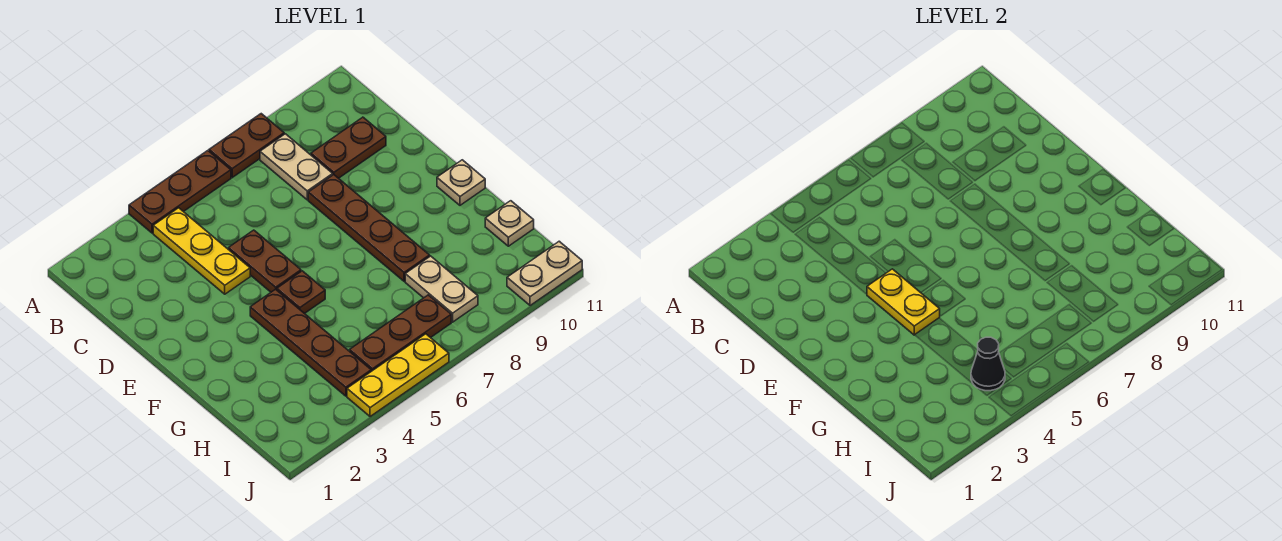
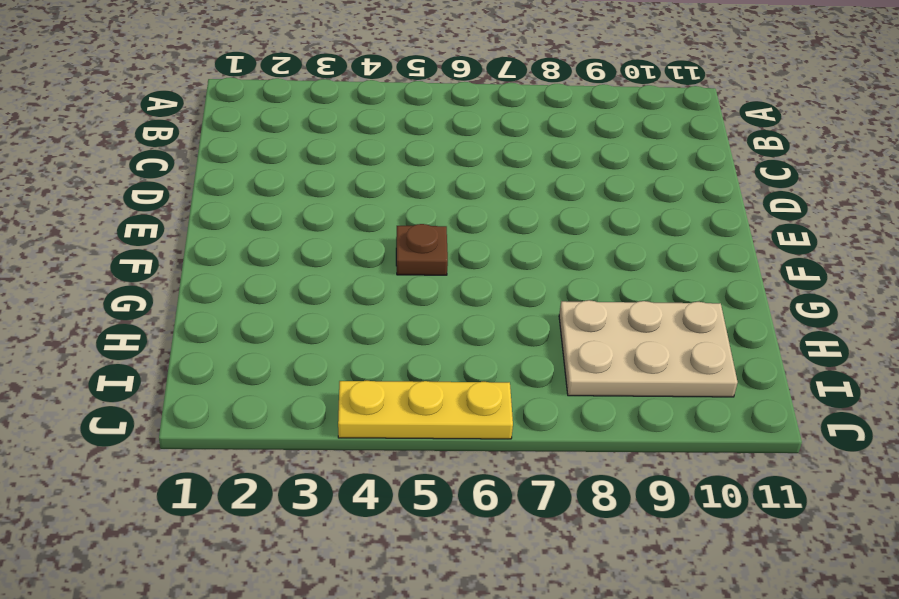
tan 2x3 plate [559,300,738,397] -> tan 1x2 plate [405,256,478,322]
none -> brown 1x3 plate [129,151,231,233]
none -> brown 1x2 plate [209,114,284,178]
none -> yellow 1x3 plate [153,208,250,294]

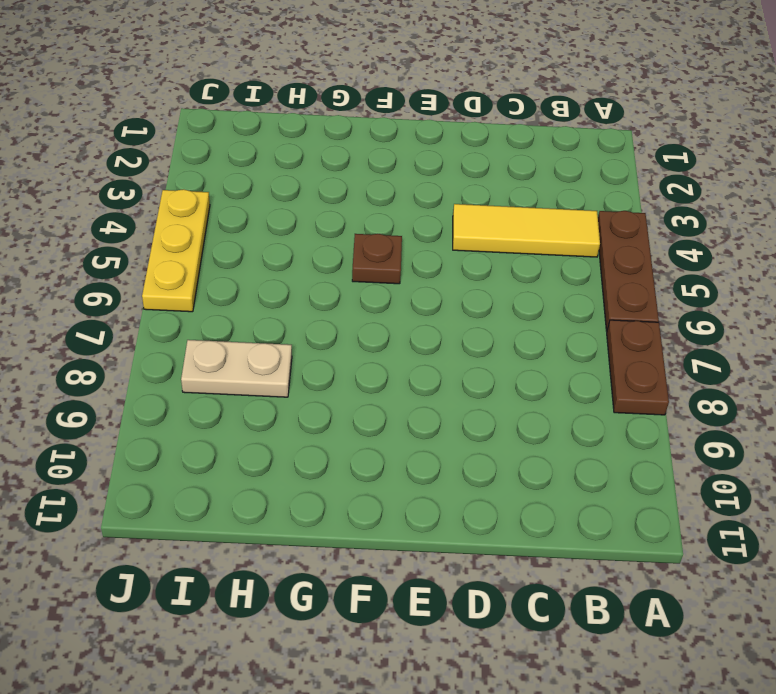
yellow 1x3 tile [453,204,600,257] -> yellow 1x3 plate [153,208,250,294]
none -> tan 1x2 plate [260,134,333,200]
none -> brown 1x2 plate [311,117,386,178]
none -> brown 1x2 plate [228,230,301,292]

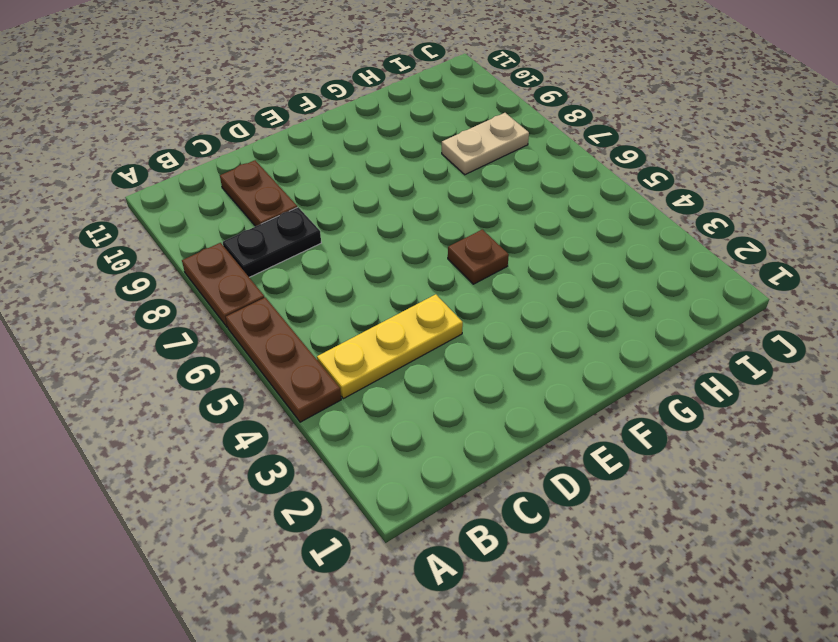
black 1x2 plate [223,207,321,277] -> tan 1x2 plate [260,134,333,200]
none -> brown 1x2 plate [228,230,301,292]
none -> brown 1x4 plate [308,175,430,281]
none -> brown 1x4 plate [250,289,371,396]

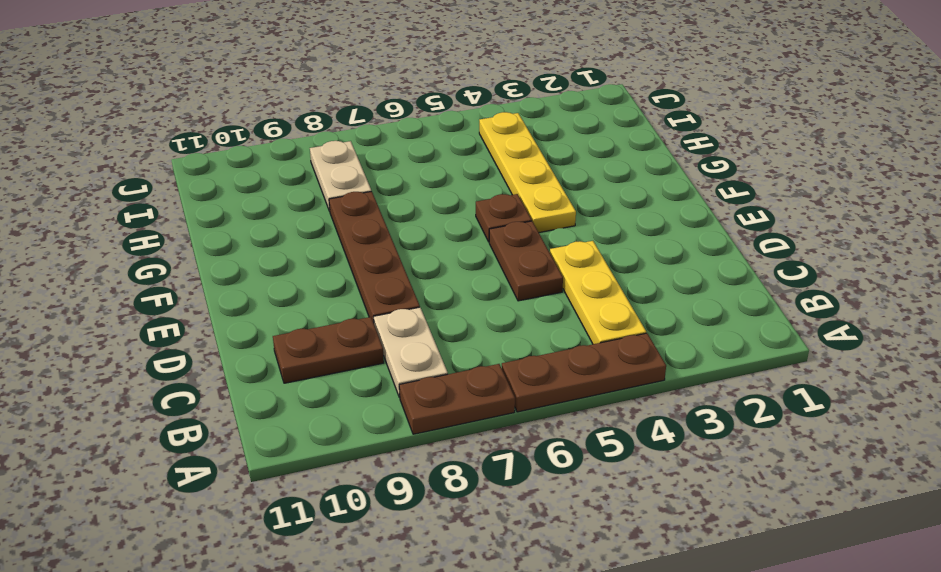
yellow 1x4 plate [479,112,576,232] -> brown 1x4 plate [250,289,371,396]
none -> tan 1x1 plate [437,160,485,205]
none -> tan 1x1 plate [485,201,534,246]
none -> brown 1x3 plate [350,295,451,371]

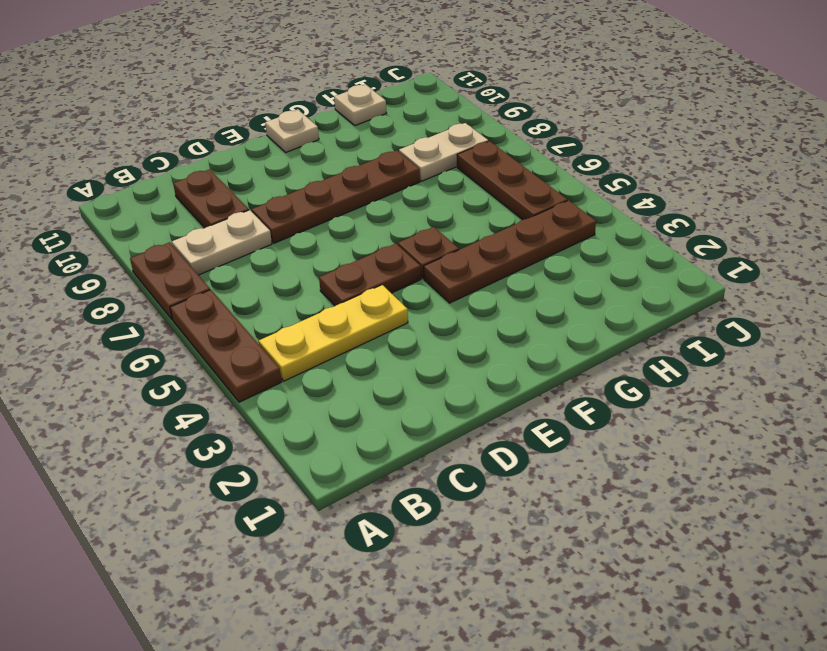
none -> yellow 1x3 plate [347,334,449,417]
none -> tan 1x2 plate [507,241,582,306]
none -> yellow 1x2 plate [867,269,940,335]

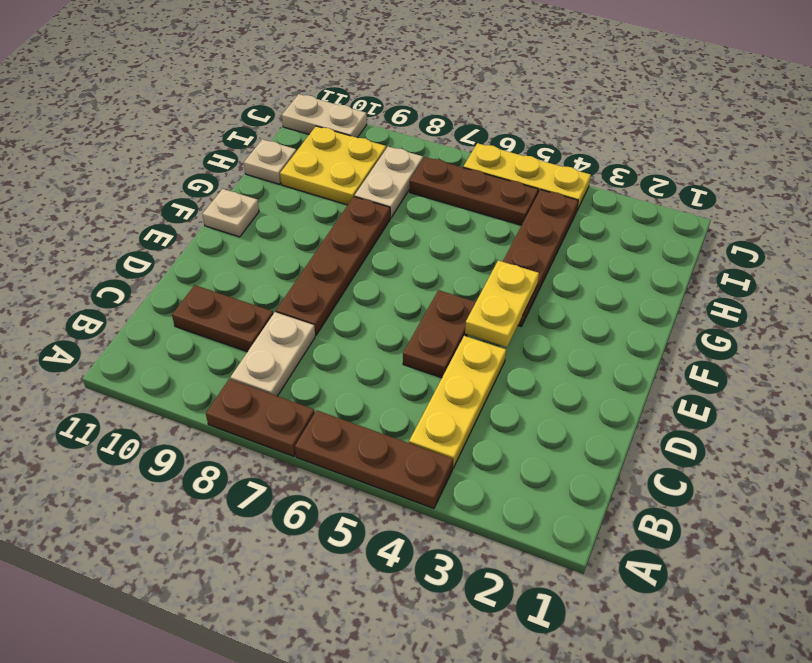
yellow 2x2 plate [280,126,386,205] -> none
none -> brown 1x1 plate [277,271,325,314]
none -> black 1x1 cone [971,337,1005,391]

